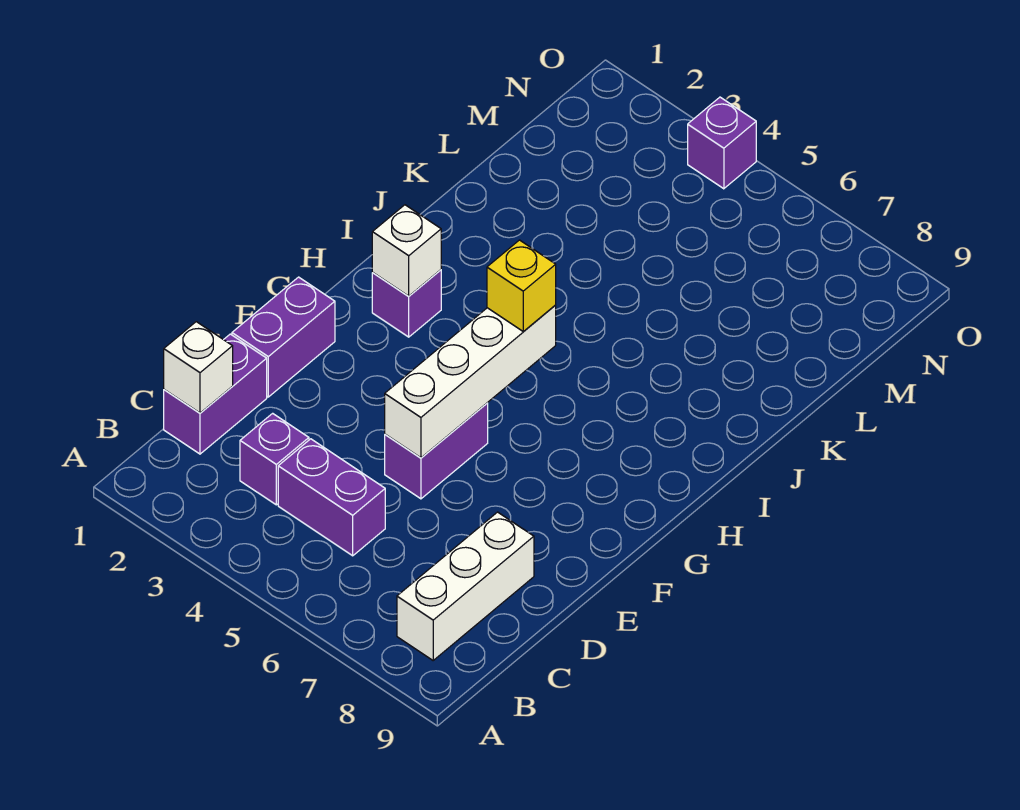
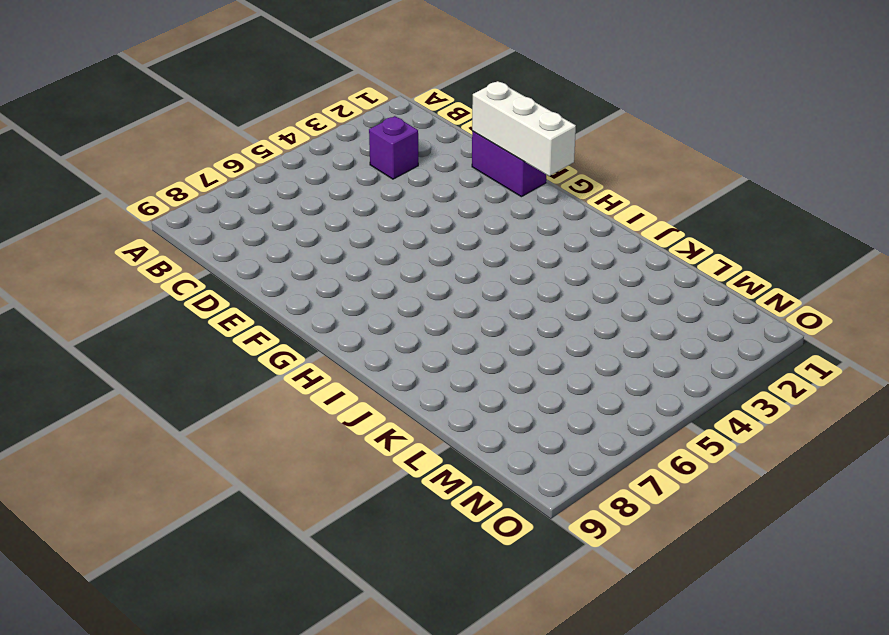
white 1x3 brick [472,81,576,176] -> white 1x3 brick moved to [397,512,534,660]
none -> purple 1x2 brick [164,334,267,454]
none -> purple 1x2 brick [278,439,385,556]
none -> purple 1x2 brick [385,403,488,499]

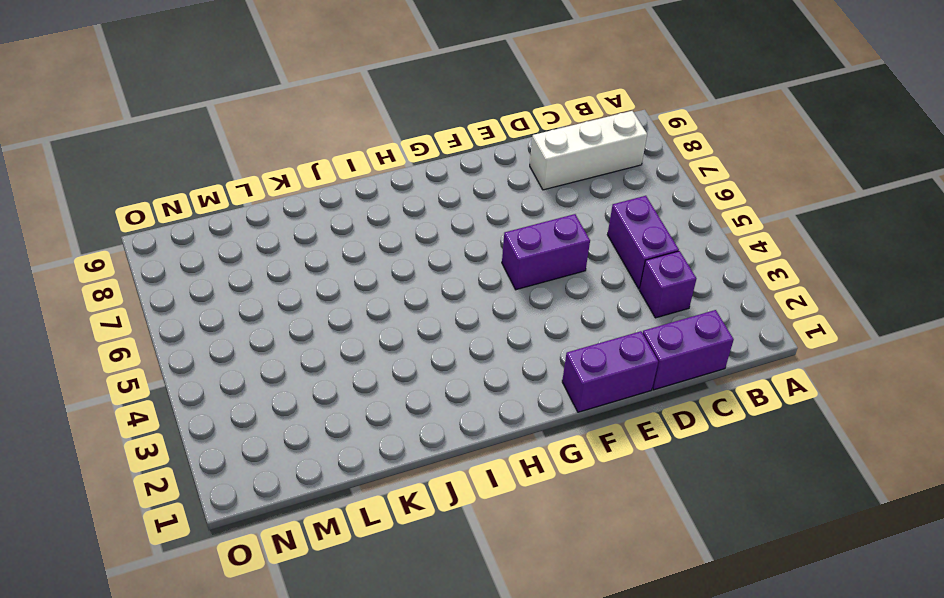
none -> purple 1x1 brick [372,270,441,337]
none -> purple 1x1 brick [688,97,756,189]
none -> white 1x1 brick [164,322,233,413]

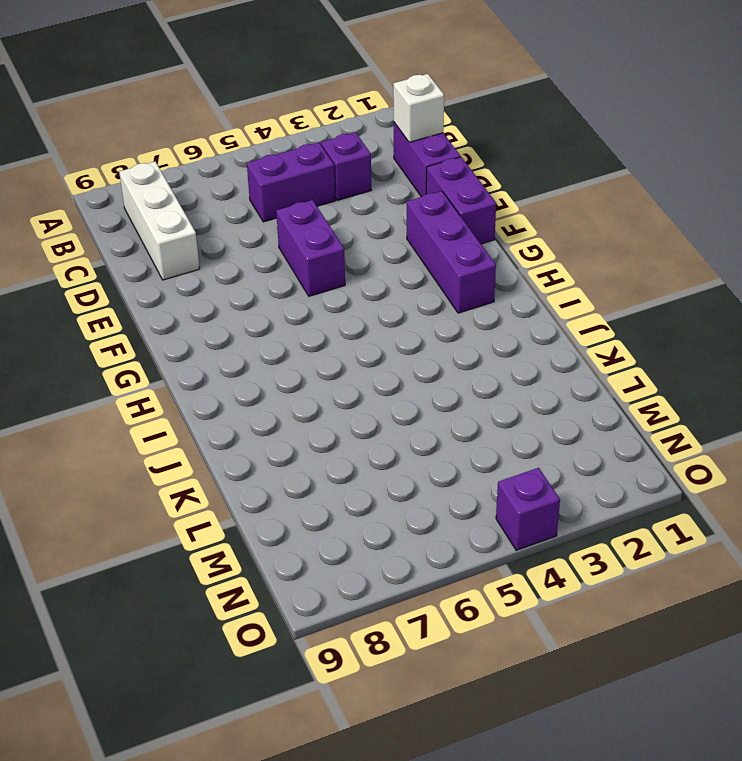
purple 1x3 brick [407,191,496,313] -> purple 1x1 brick [372,270,441,337]
none -> white 1x4 brick [385,305,556,458]
none -> white 1x1 brick [372,205,441,296]
none -> yellow 1x1 brick [487,240,556,332]

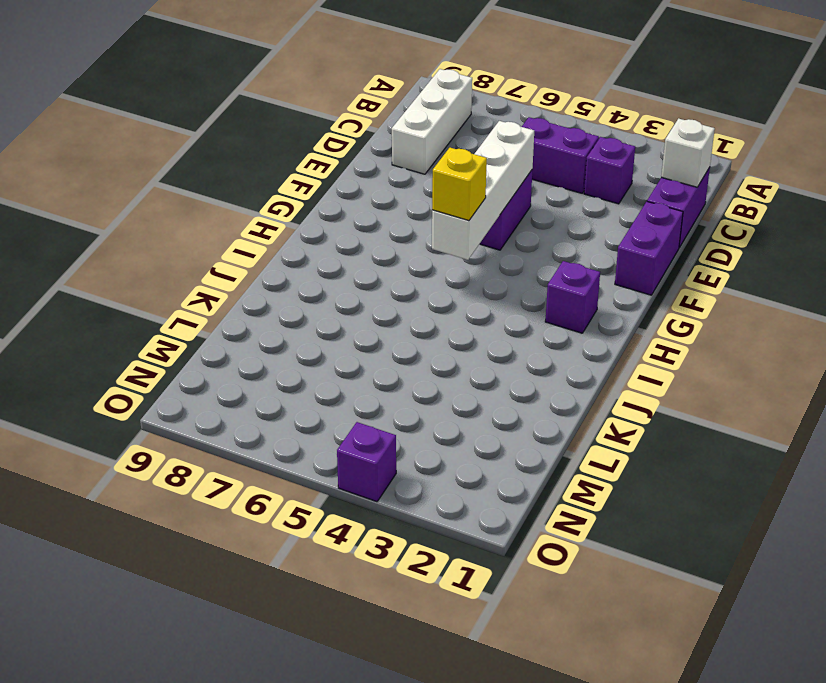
none -> white 1x1 brick [372,205,441,296]

